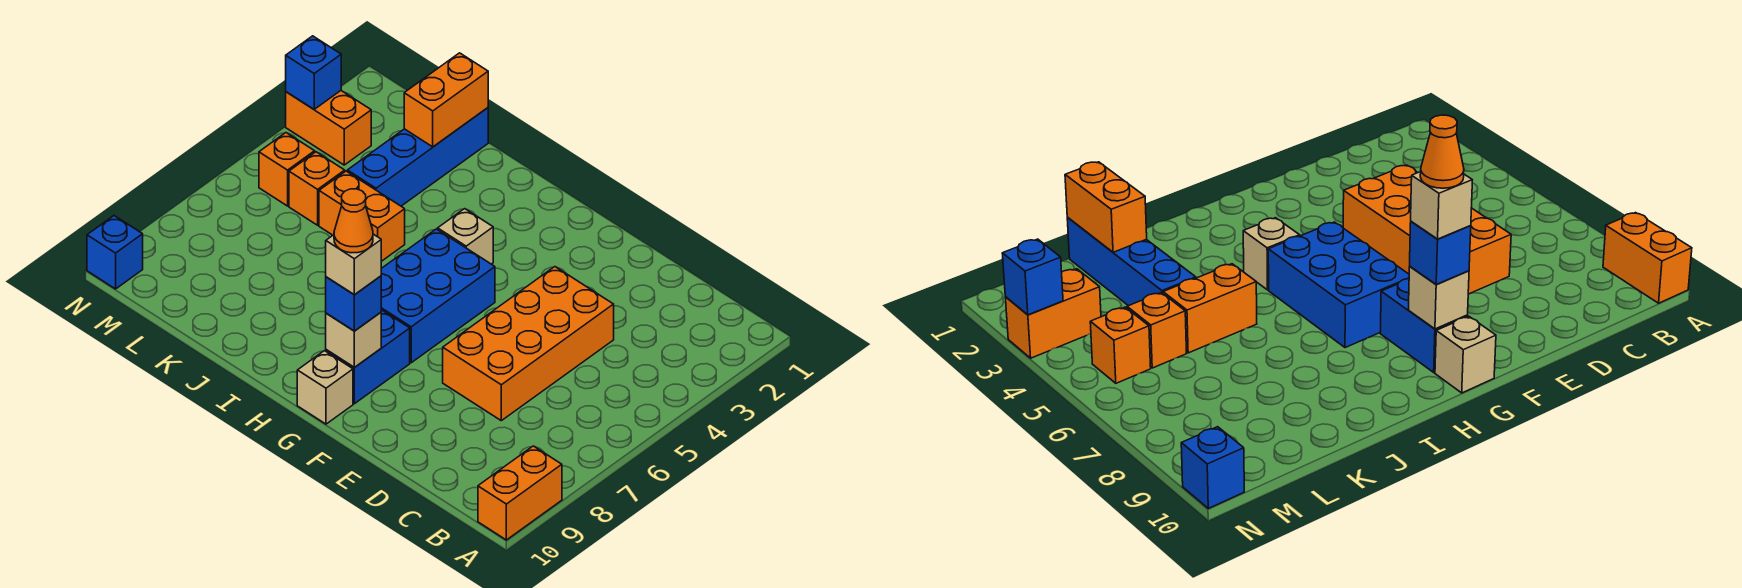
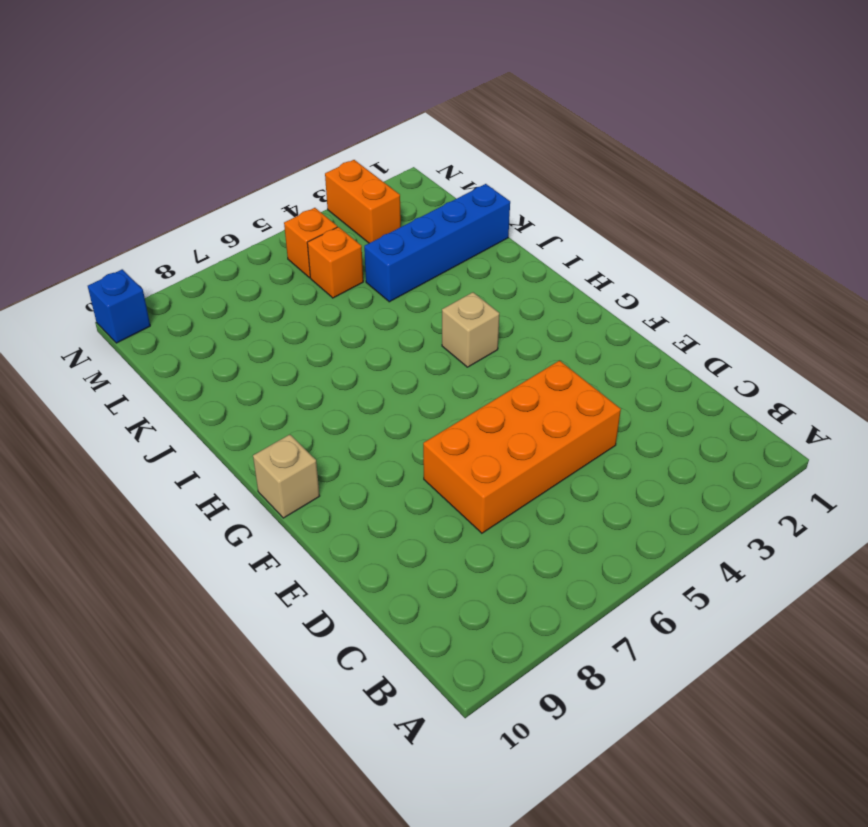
none -> orange 1x2 brick [478,446,562,540]
none -> blue 2x3 brick [381,229,495,363]
none -> blue 1x2 brick [326,310,410,404]

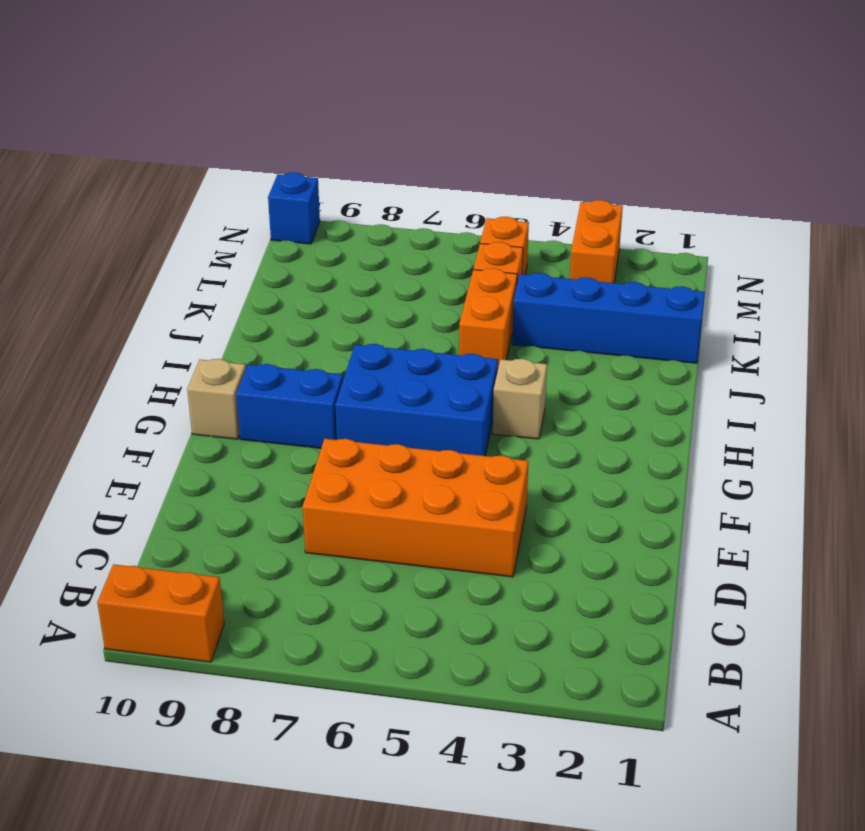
none -> tan 1x1 brick [326,312,381,367]
none -> orange 1x2 brick [404,53,488,147]
none -> blue 1x1 brick [286,36,341,109]

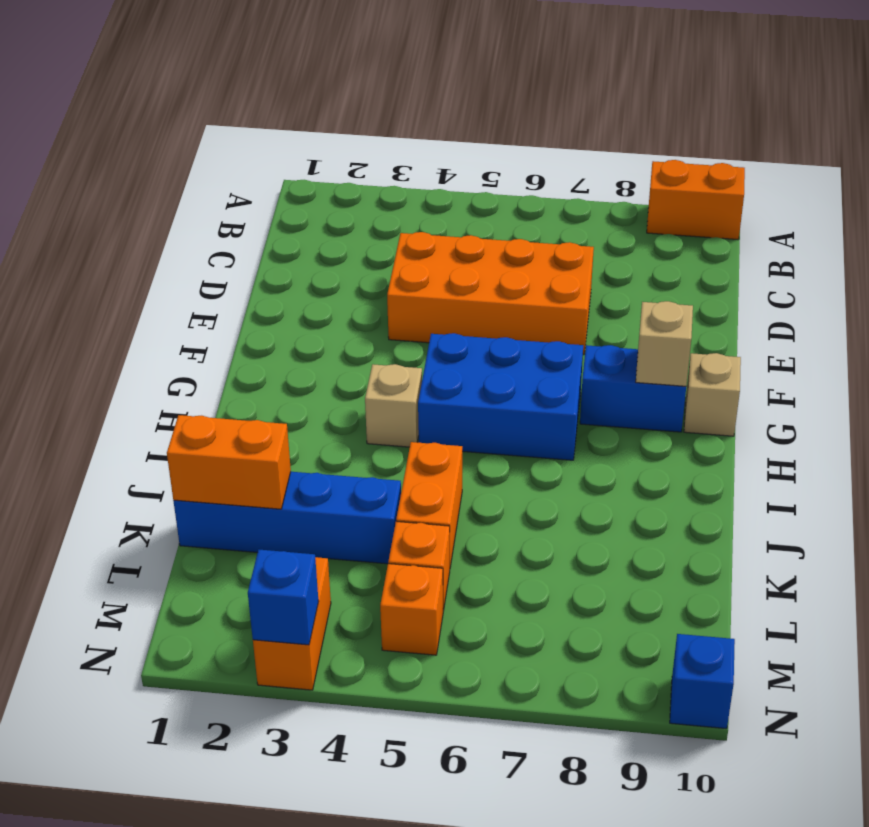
none -> blue 1x1 brick [326,276,381,331]
none -> tan 1x1 brick [326,234,381,295]
none -> orange 1x1 cone [334,189,373,253]

